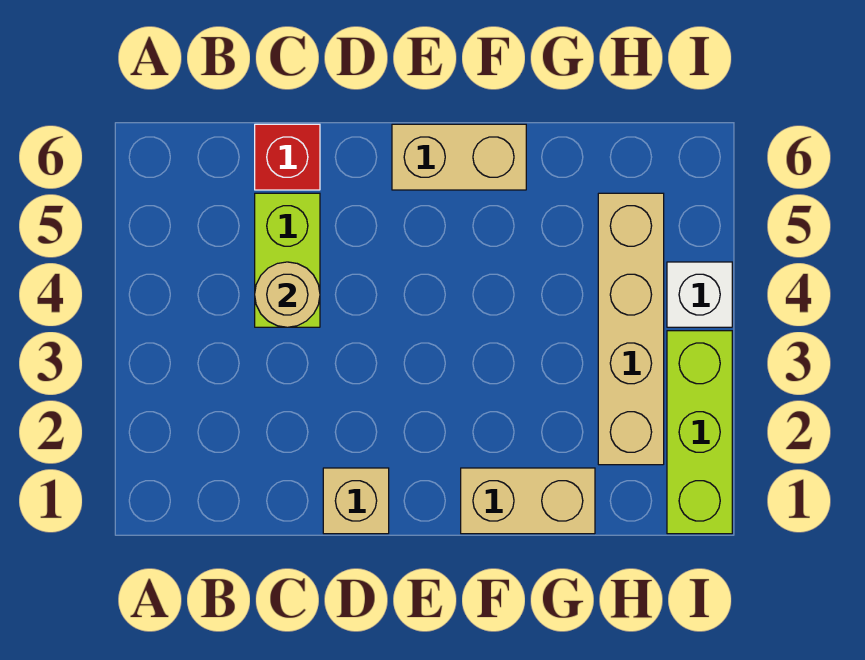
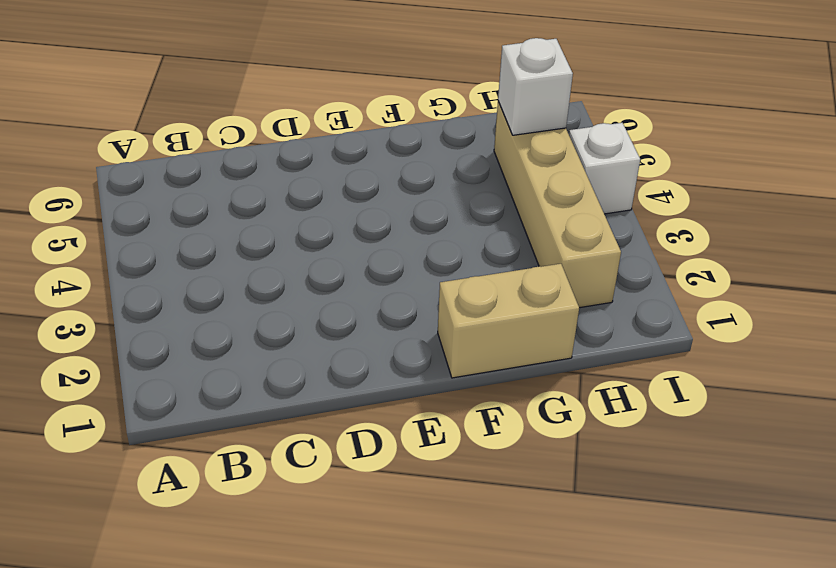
white 1x1 brick [498,38,573,135] -> none
none -> lime 1x2 brick [255,193,320,327]
none -> red 1x1 brick [255,124,320,190]

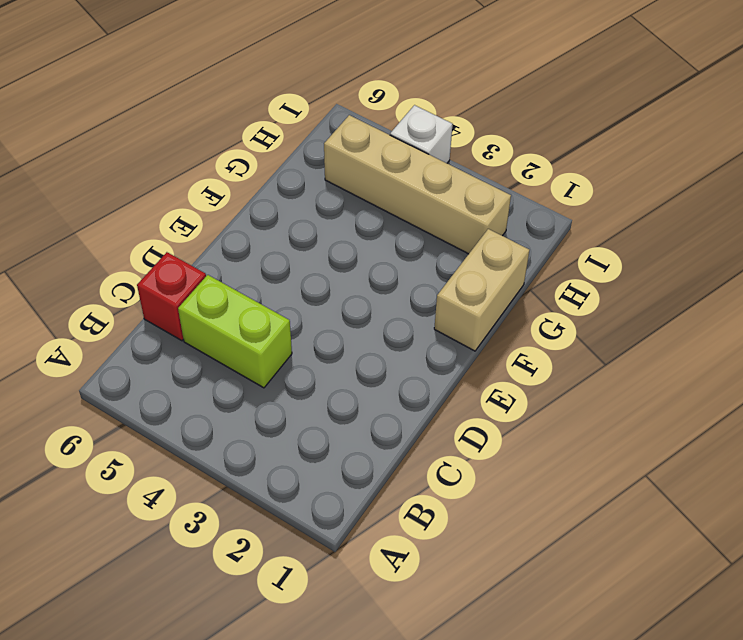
none -> tan 1x1 brick [323,468,389,534]
none -> tan 1x2 brick [392,124,526,190]

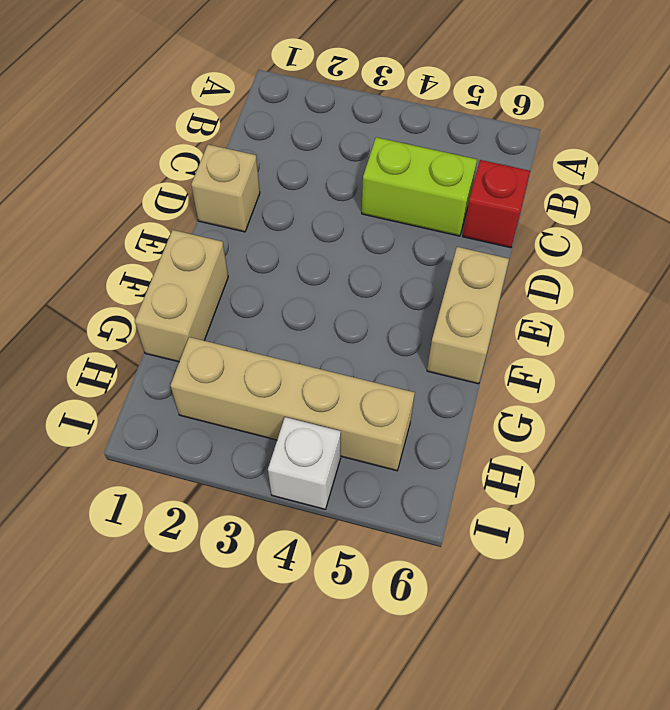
none -> lime 1x3 brick [667,331,732,534]
none -> tan 1x1 round brick [255,262,320,327]

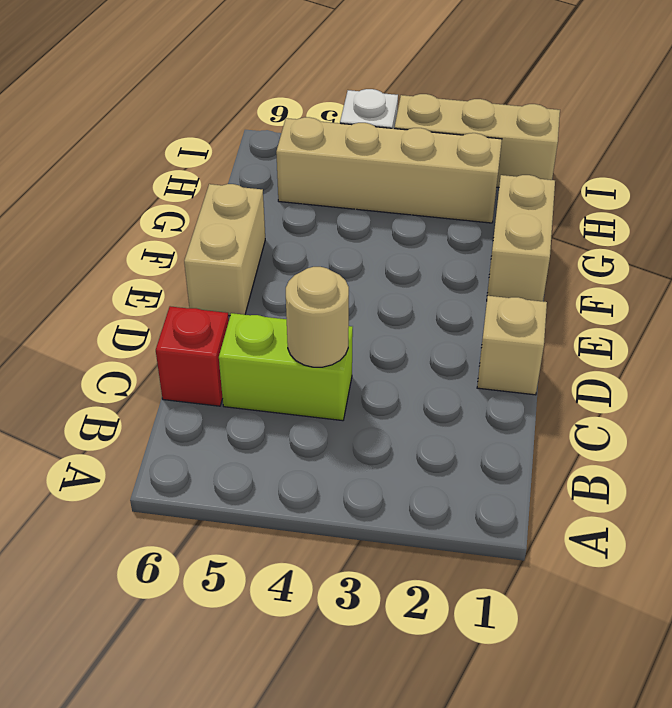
tan 1x3 brick [394,94,560,187] -> lime 1x3 brick [667,331,732,534]

